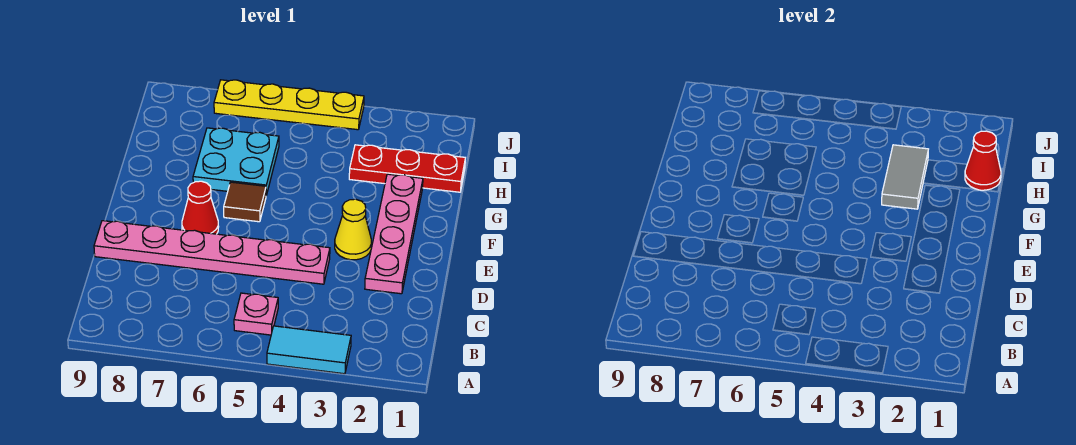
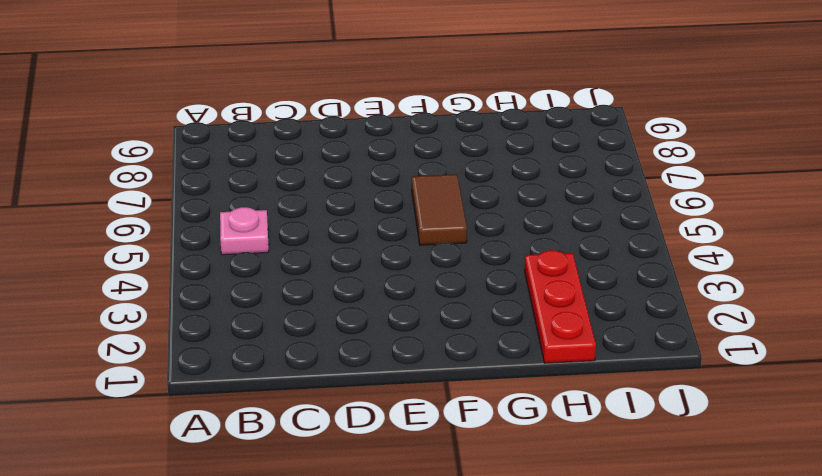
brown 1x2 tile [412,174,467,245] -> brown 1x1 tile [224,182,266,222]
none -> cyan 1x2 tile [267,326,351,374]
none -> pink 1x4 plate [365,174,423,294]
none -> pink 1x6 plate [94,221,330,284]

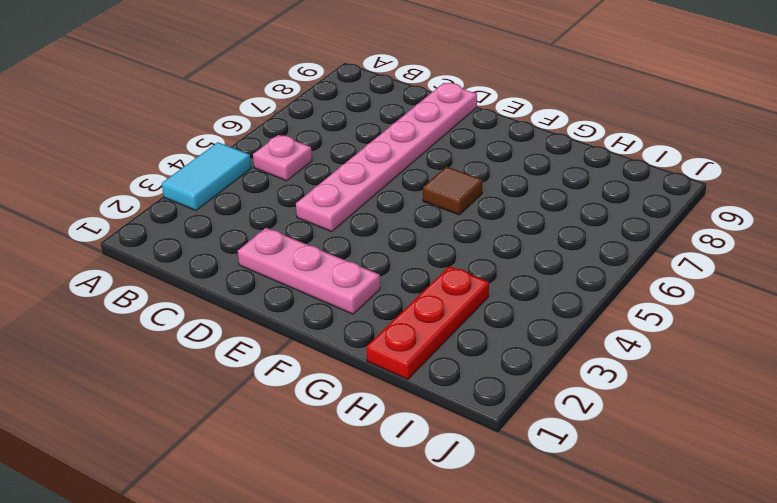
pink 1x3 plate [238,228,380,314] -> pink 1x4 plate [365,174,423,294]
none -> yellow 1x1 cone [335,199,371,260]
none -> red 1x1 cone [182,181,219,234]
none -> cyan 2x2 plate [193,128,279,195]

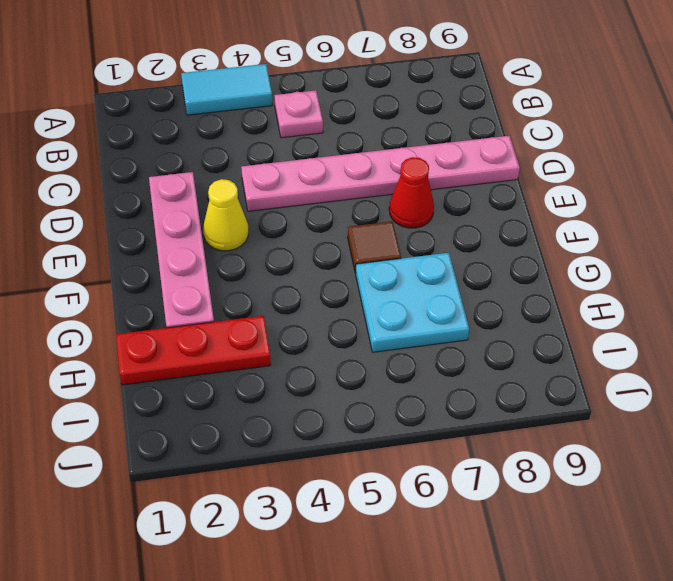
none -> yellow 1x4 plate [214,80,364,130]
none -> grey 1x2 tile [882,145,928,209]
none -> red 1x1 cone [965,131,1001,190]

